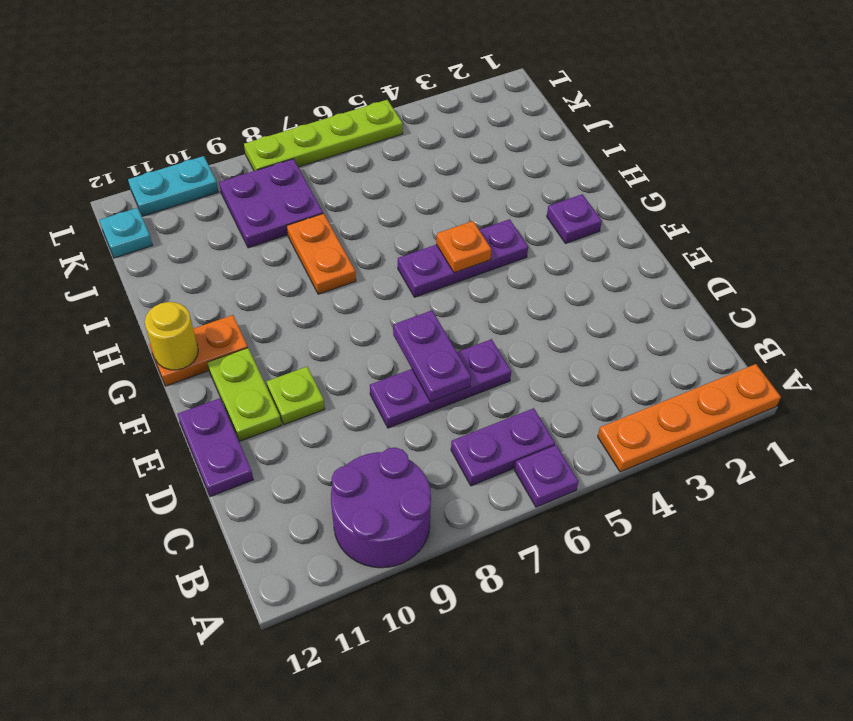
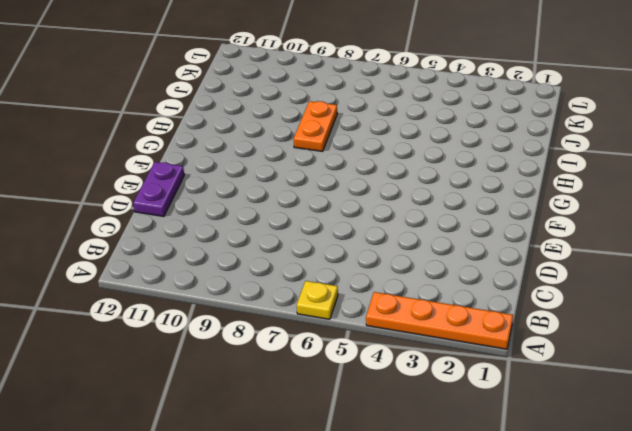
yellow 1x1 plate [297,281,338,319] -> purple 1x1 plate [515,445,579,507]
none -> purple 2x2 round brick [331,447,431,568]
none -> purple 1x2 plate [451,408,555,486]
none -> purple 1x3 plate [370,339,511,428]

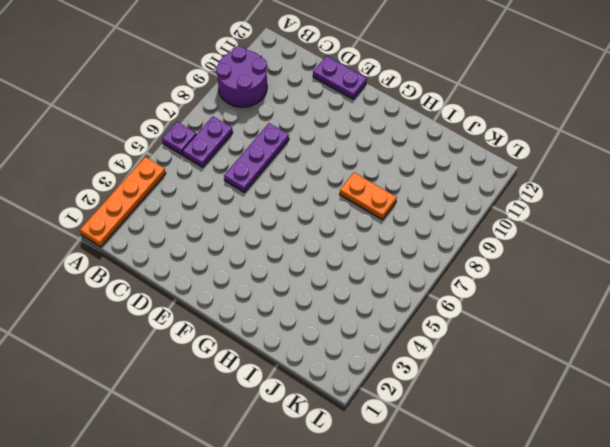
none -> lime 1x1 plate [266,367,325,425]
none -> lime 1x2 plate [207,348,281,441]
none -> purple 1x1 plate [547,194,602,244]

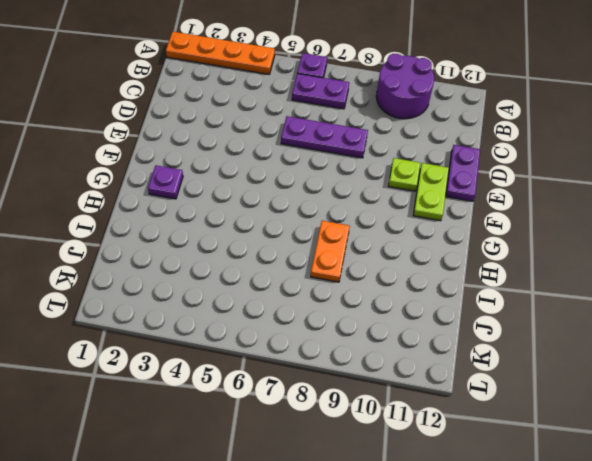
none -> purple 1x3 plate [398,219,528,297]
none -> orange 1x2 plate [149,315,248,386]
none -> purple 2x2 plate [219,159,323,248]

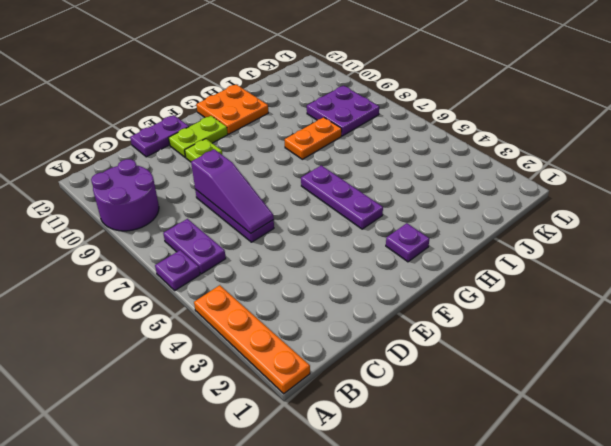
purple 1x3 slope [191,149,274,233] -> purple 1x2 plate [393,311,471,402]
orange 2x2 plate [196,84,268,134] -> orange 1x2 plate [149,315,248,386]
none -> cyan 1x1 plate [99,208,153,258]
none -> lime 1x4 plate [244,100,403,171]
none -> cyan 1x2 plate [128,156,218,216]

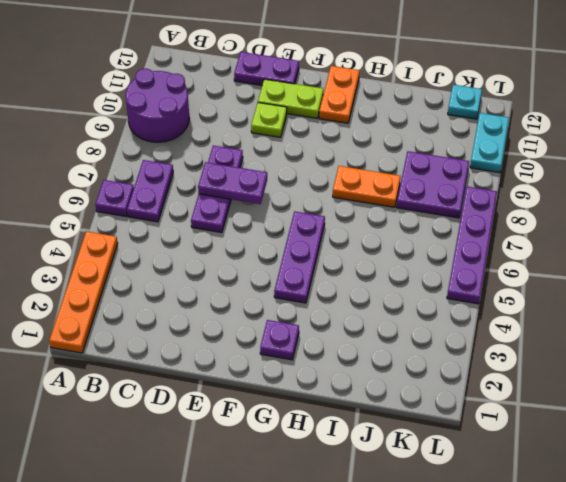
purple 1x4 plate [447,187,497,304] -> lime 1x4 plate [244,100,403,171]
none -> orange 1x1 plate [436,221,491,273]
none -> yellow 1x1 round brick [145,302,198,370]

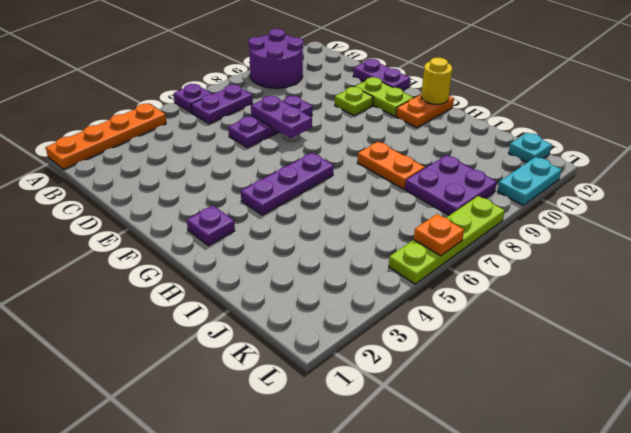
orange 1x1 plate [414,214,464,256] -> orange 1x1 plate moved to [436,221,491,273]

